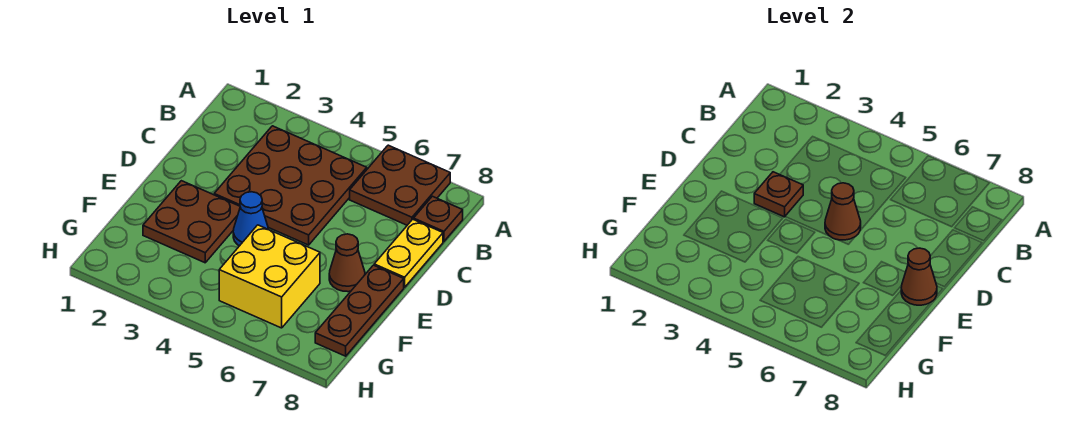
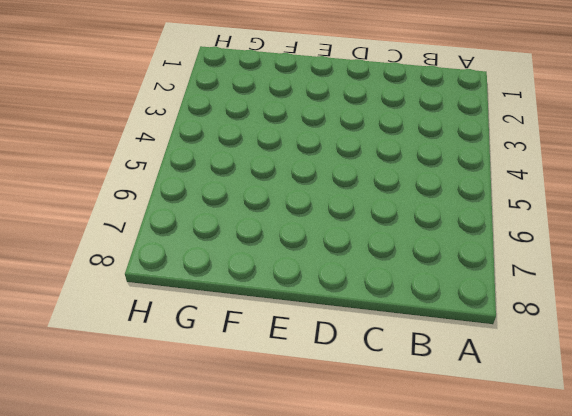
none -> brown 2x2 plate [350,145,450,225]
none -> brown 3x3 plate [214,126,367,245]
none -> brown 1x1 plate [414,196,463,241]

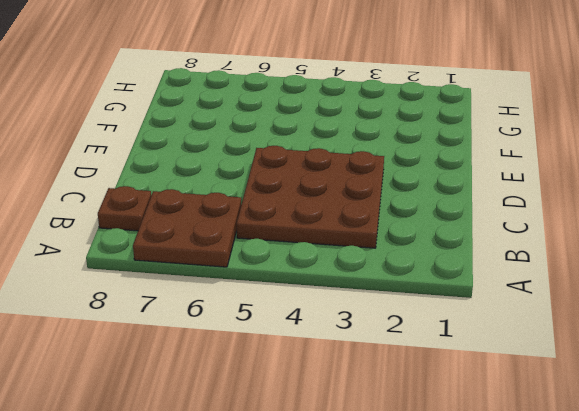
none -> yellow 1x2 plate [374,219,443,287]
none -> brown 2x2 plate [143,181,240,263]
none -> blue 1x1 cone [233,192,269,246]

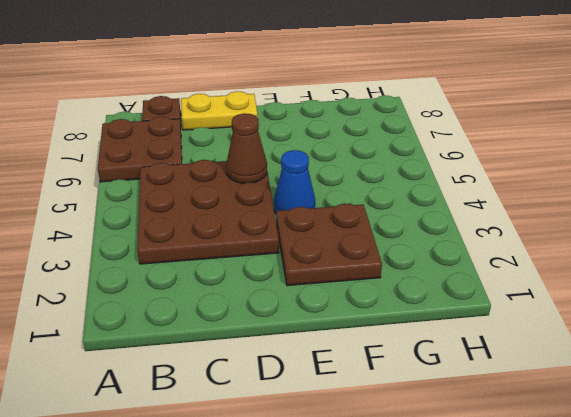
none -> brown 1x1 cone [329,234,365,292]
none -> brown 1x3 plate [315,265,404,356]
none -> yellow 2x2 brick [219,225,320,328]

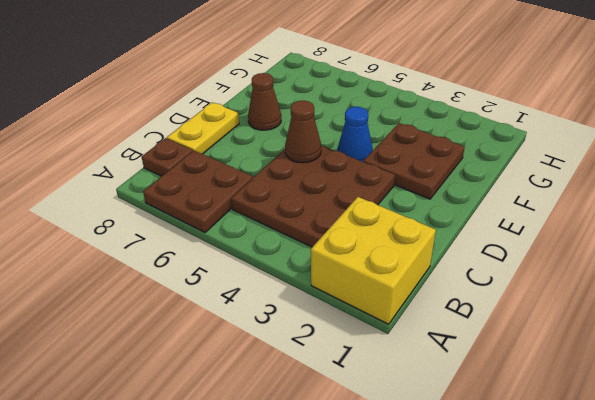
yellow 2x2 brick [311,197,436,324] -> yellow 2x2 brick moved to [219,225,320,328]
none -> brown 1x3 plate [315,265,404,356]
none -> brown 1x1 plate [754,172,803,217]
none -> brown 1x1 cone [901,248,937,305]

